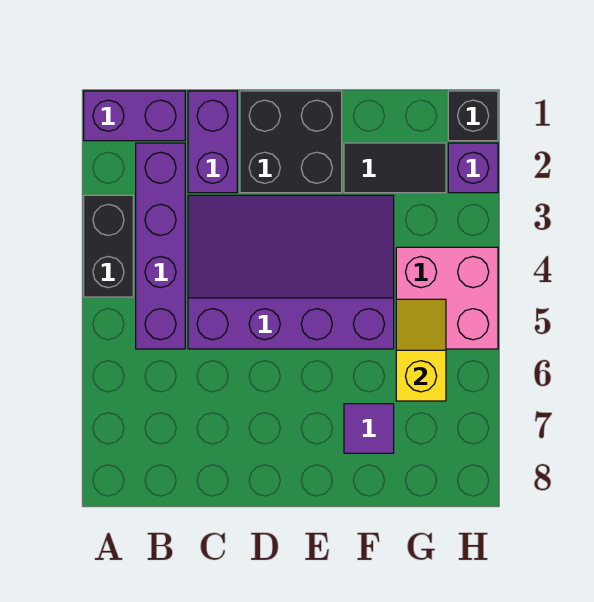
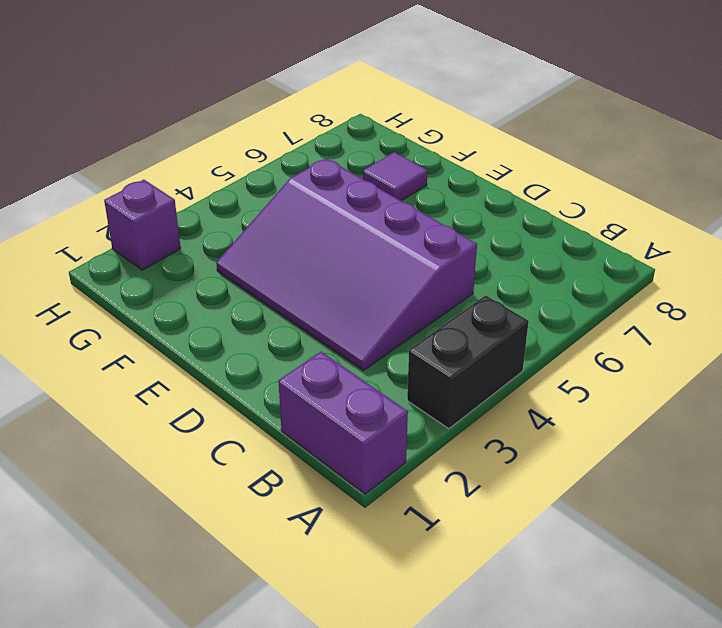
none -> purple 1x4 brick [136,143,185,349]
none -> purple 1x2 brick [188,91,237,193]
none -> black 2x2 brick [240,91,342,193]

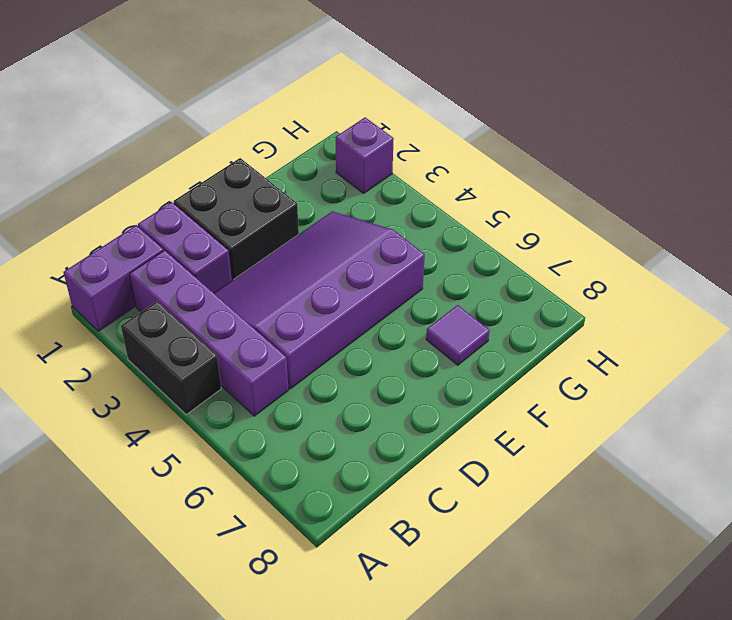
none -> black 1x2 tile [344,143,446,193]
none -> pink 2x2 brick [396,247,498,349]
none -> black 1x1 brick [448,91,498,141]

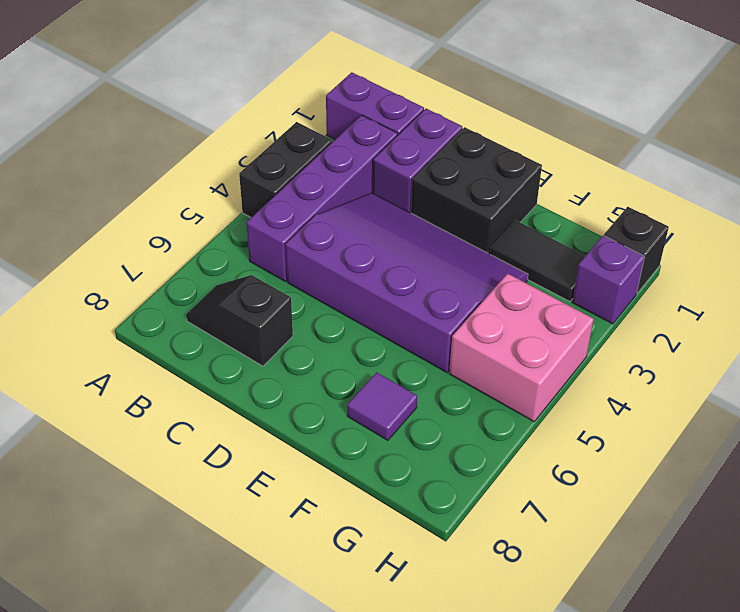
black 1x2 slope [186,275,293,366] -> none
none -> yellow 1x2 slope [396,299,446,401]

